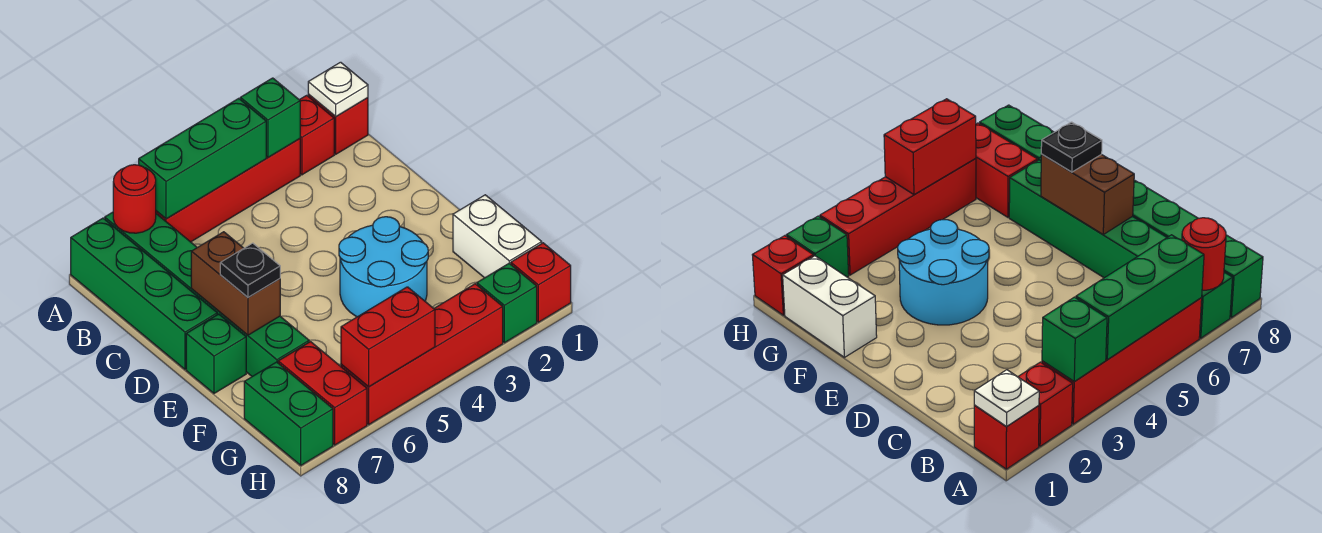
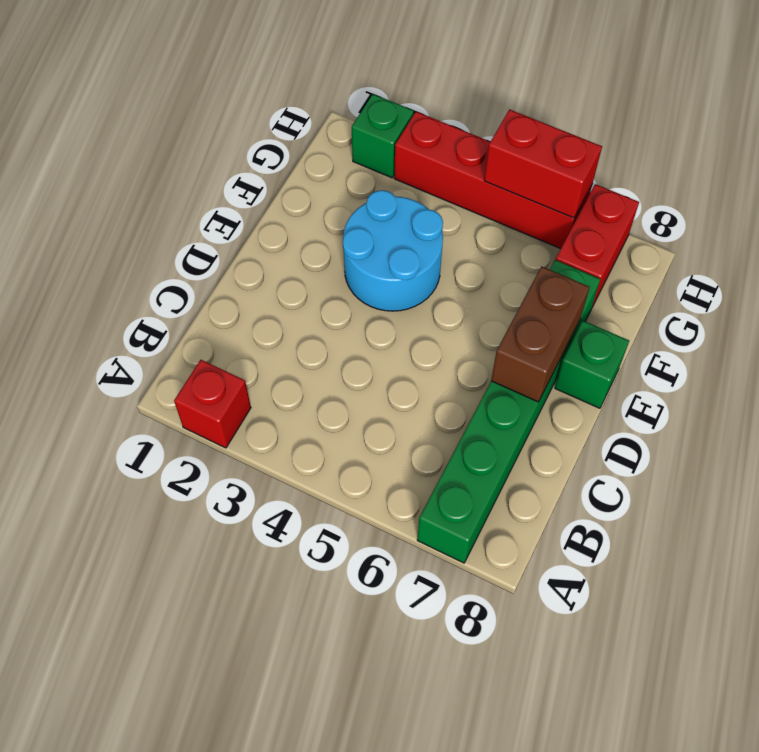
none -> red 1x1 brick [308,94,368,154]
none -> red 1x4 brick [156,139,300,242]
none -> green 1x4 brick [71,218,217,369]

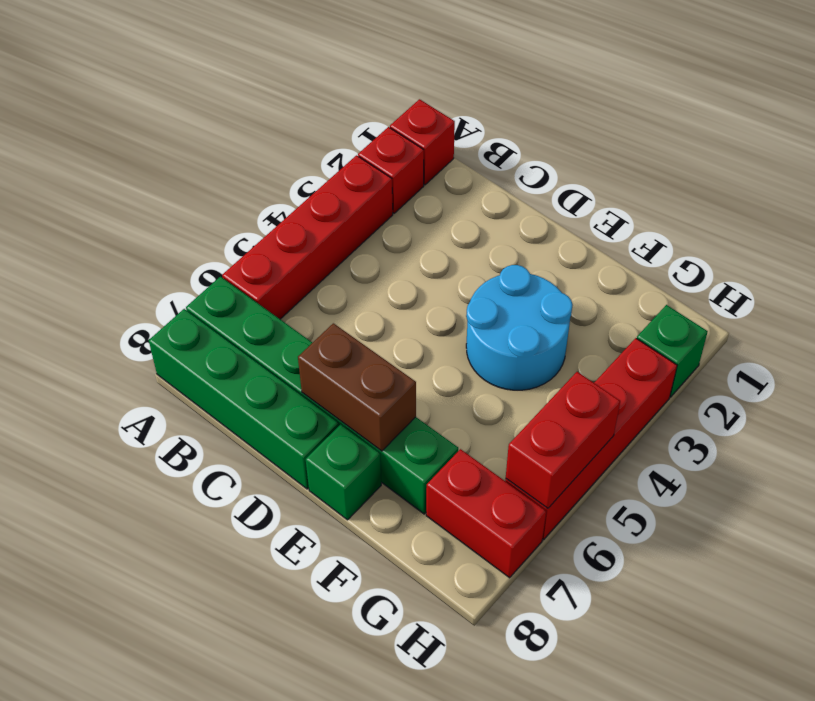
none -> white 1x2 brick [453,195,542,278]
none -> green 1x2 brick [244,362,333,465]
none -> red 1x1 brick [511,243,571,322]

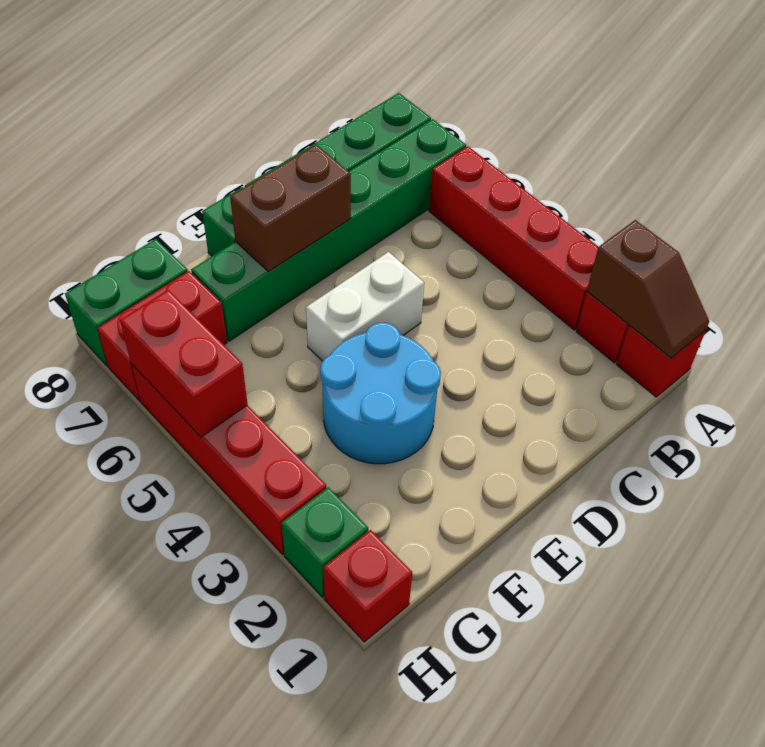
brown 1x2 slope [587,220,709,358] -> white 1x1 plate [308,62,368,116]
white 1x2 brick [306,252,424,361] -> white 1x2 brick moved to [453,195,542,278]
none -> green 1x1 brick [240,78,300,157]
none -> green 1x3 brick [139,98,266,219]
none -> red 1x1 round brick [113,165,156,233]

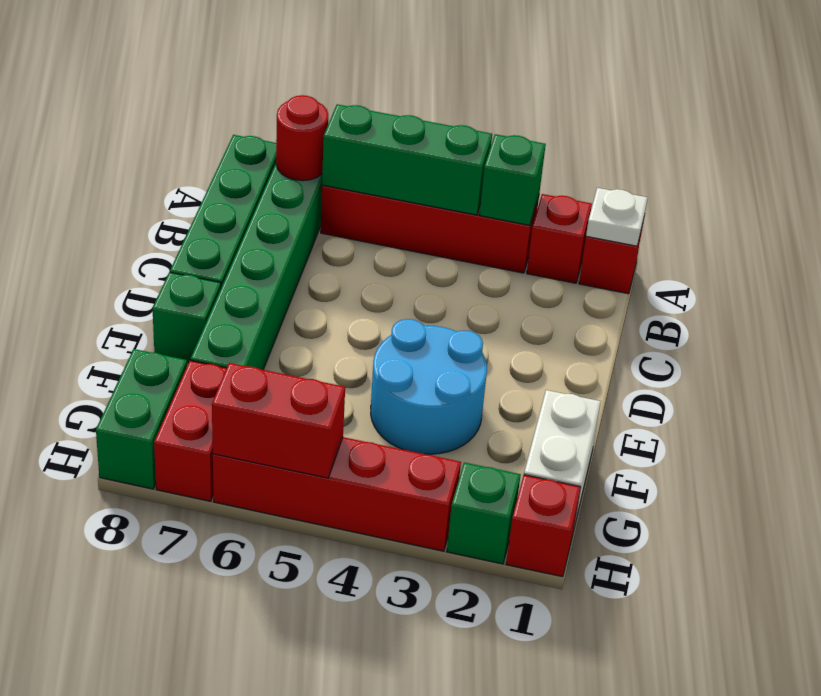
none -> brown 1x2 brick [191,232,280,335]
none -> black 1x1 plate [220,243,280,297]

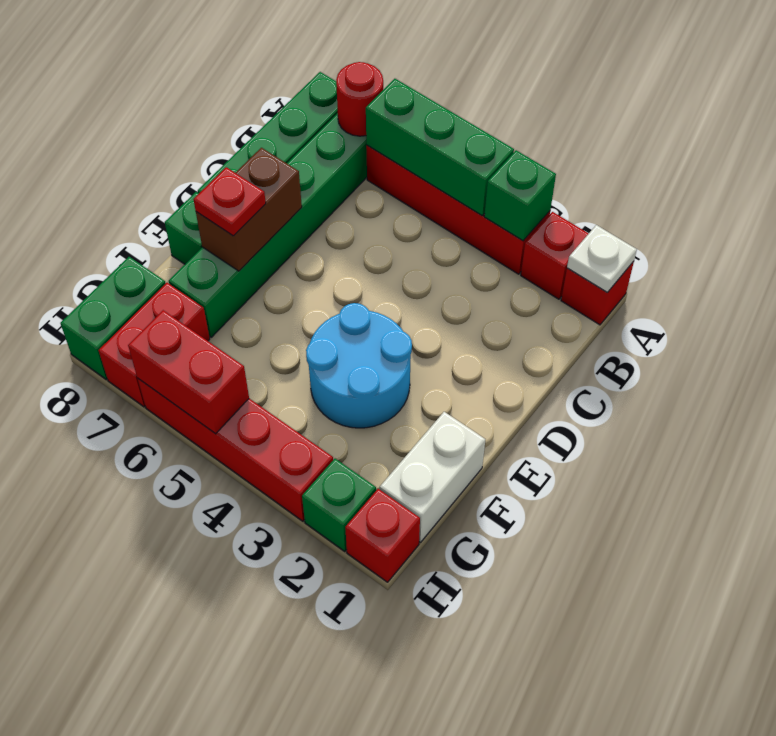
red 1x1 plate [193,167,266,236] -> black 1x1 plate [220,243,280,297]

